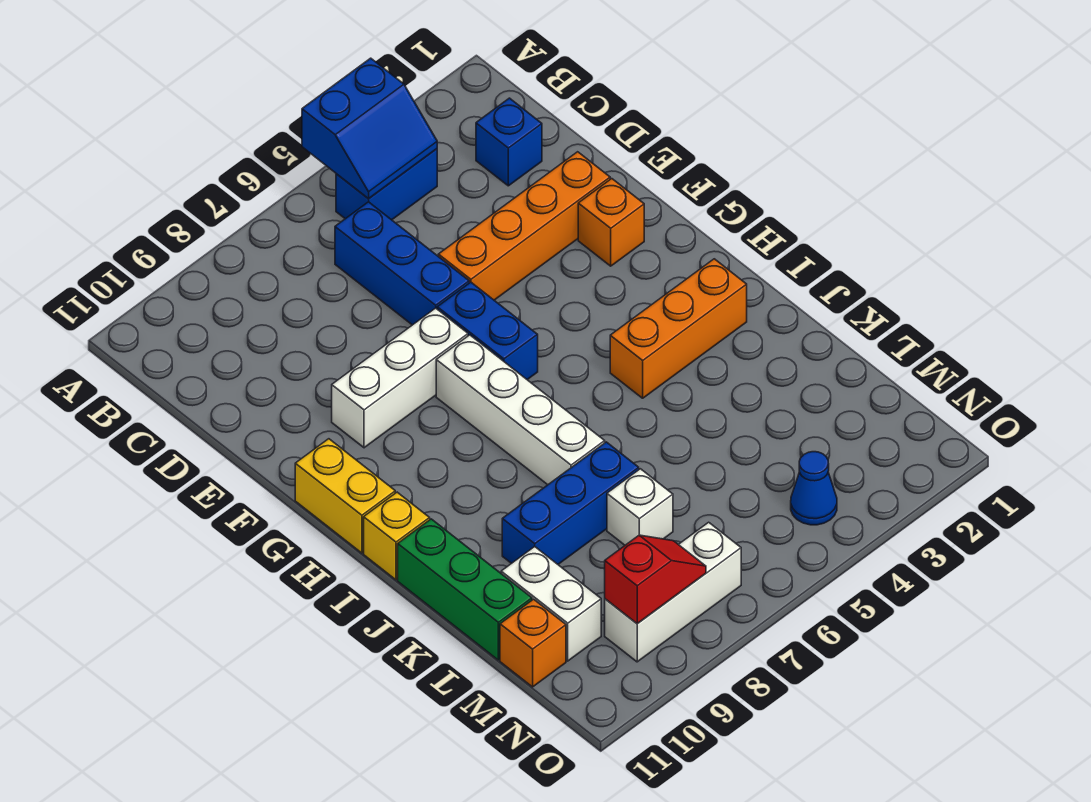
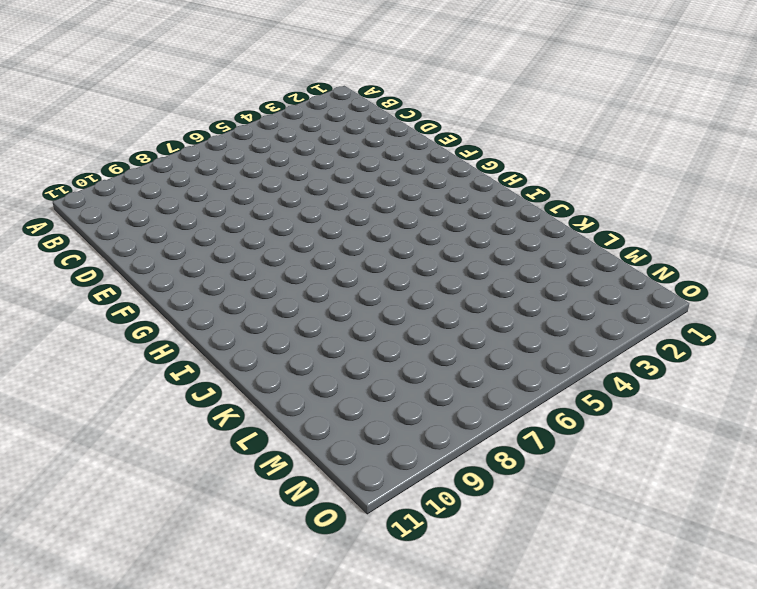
none -> blue 1x2 brick [336,149,437,220]
none -> blue 1x1 brick [476,98,542,186]
none -> blue 1x3 brick [335,202,469,325]

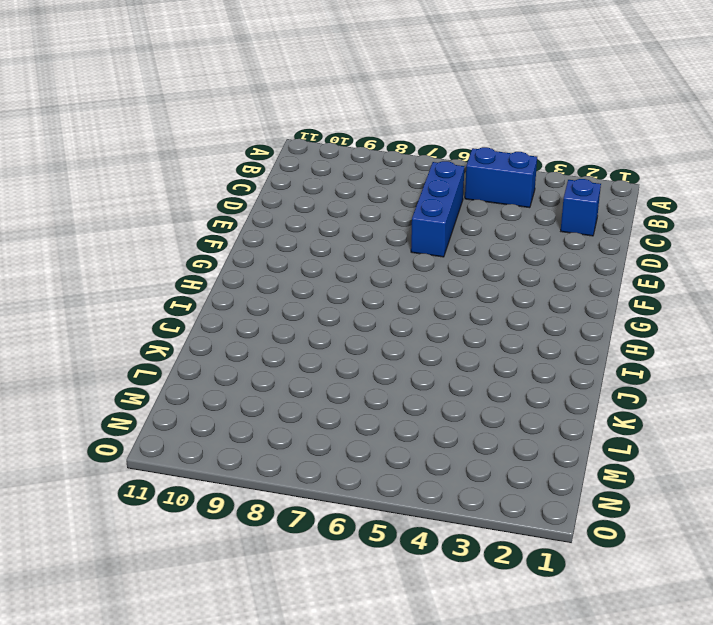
none -> orange 1x4 brick [438,152,610,300]
none -> orange 1x1 brick [578,179,644,266]
none -> blue 1x2 brick [437,282,538,380]

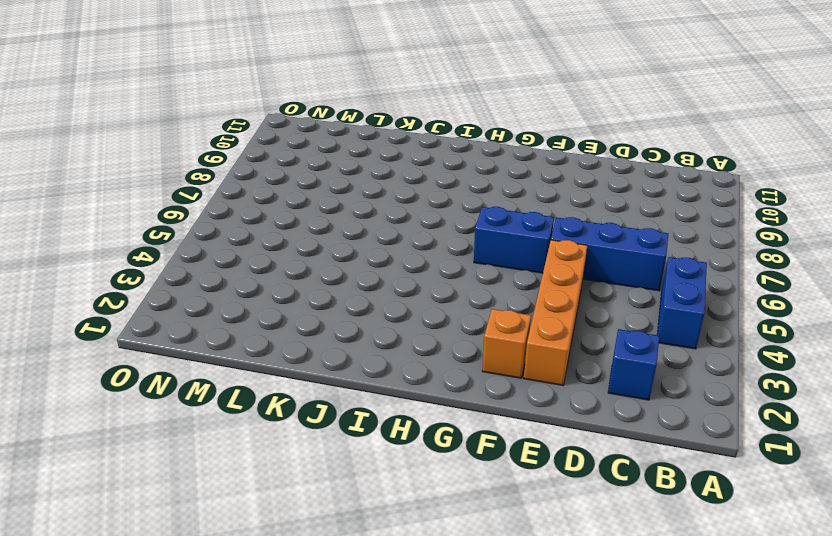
none -> white 1x3 brick [332,308,468,448]
none -> white 1x4 brick [436,335,605,485]
none -> yellow 1x2 brick [295,439,395,553]

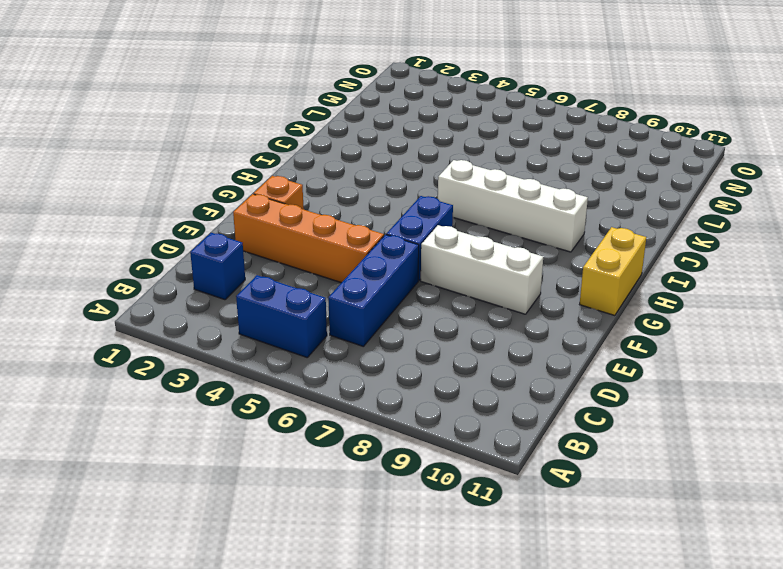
white 1x4 brick [438,160,588,252] -> white 1x4 brick turned to [436,335,605,485]
none -> orange 1x3 brick [610,259,747,398]
none -> yellow 1x1 brick [364,492,430,580]
none -> green 1x3 brick [398,519,532,660]

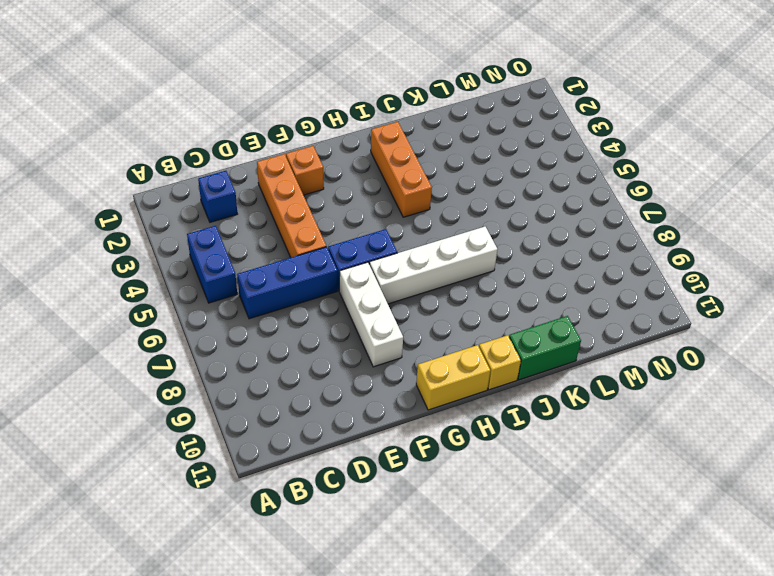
green 1x2 brick [509,316,581,380] -> green 1x3 brick [398,519,532,660]
none -> blue 1x3 brick [502,442,639,564]
none -> white 1x1 brick [607,469,673,545]
none -> white 1x2 brick [501,547,601,661]

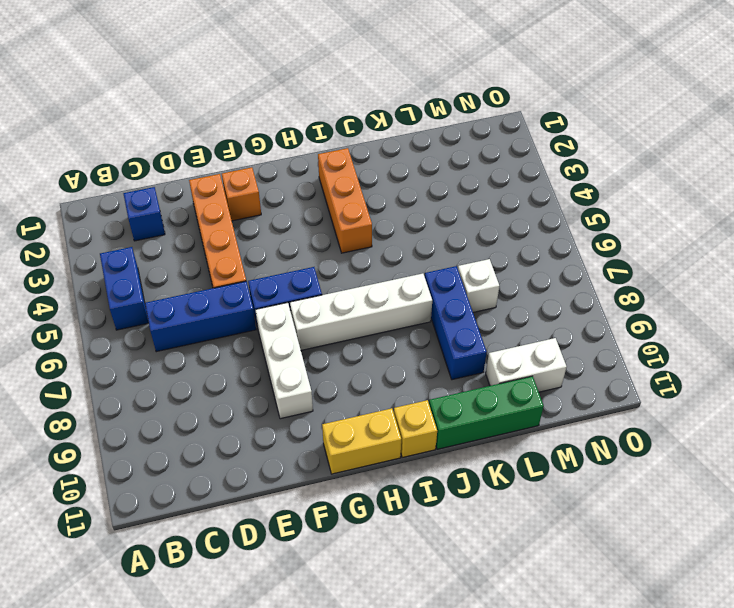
none -> orange 1x1 brick [500,599,566,687]
none -> blue 1x1 cone [791,452,837,525]
none -> white 1x3 brick [605,522,741,662]

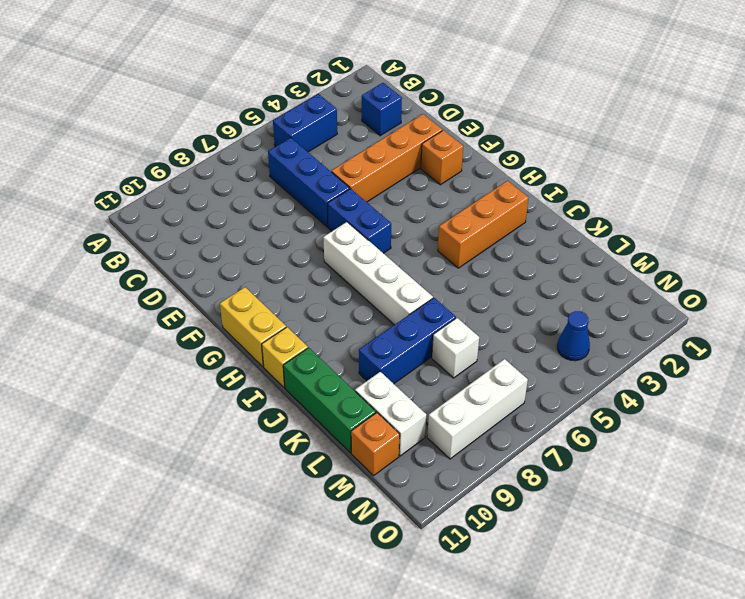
none -> white 1x3 brick [332,308,468,448]
none -> blue 2x2 slope [302,58,437,199]
none -> red 1x2 slope [605,535,706,624]

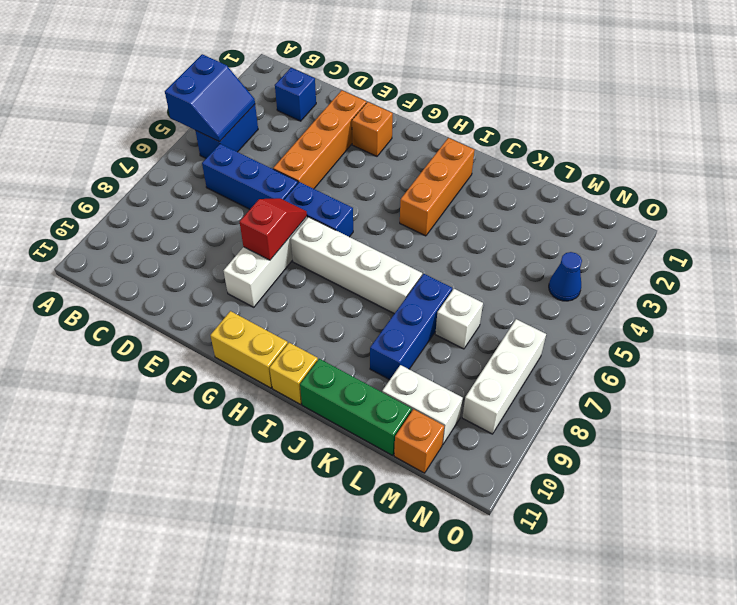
red 1x2 slope [240,198,307,260] -> red 1x2 slope moved to [605,535,706,624]

